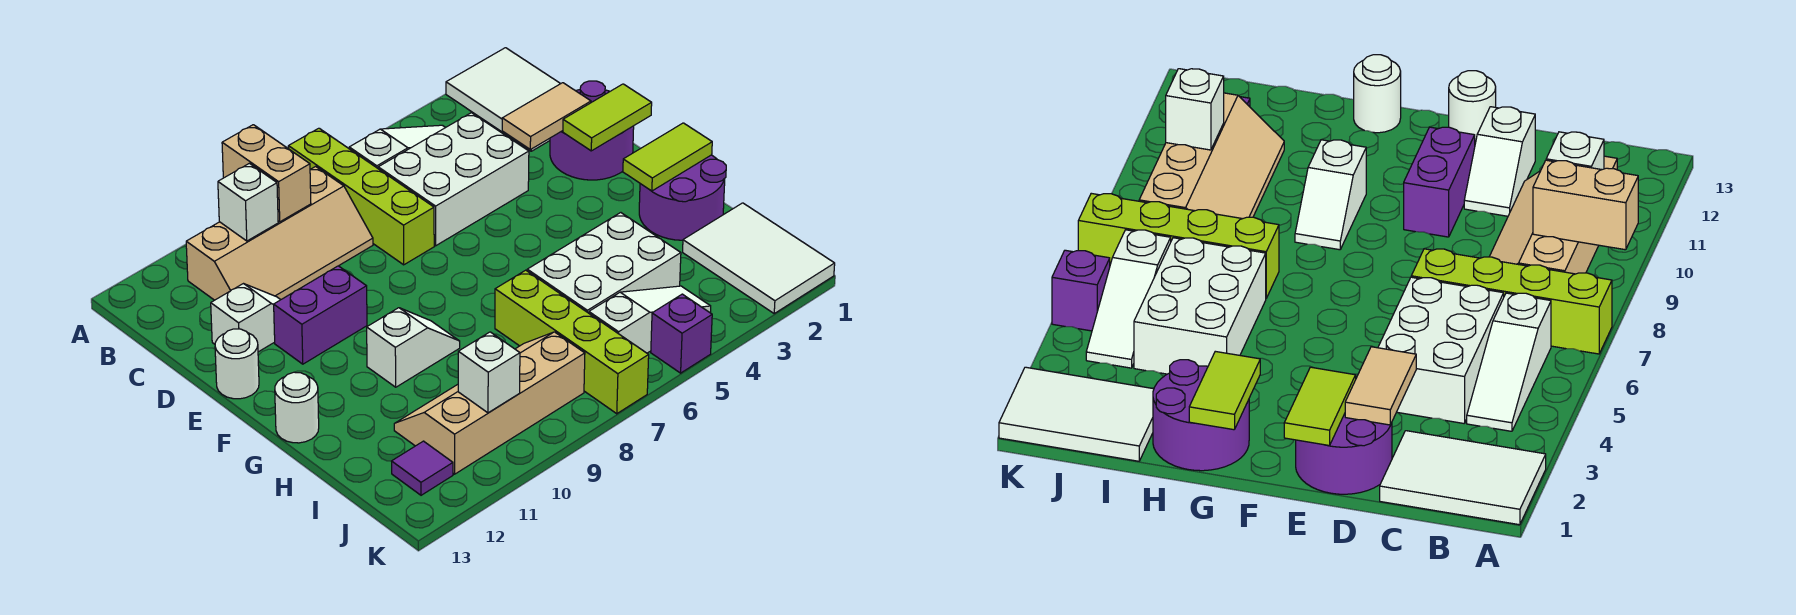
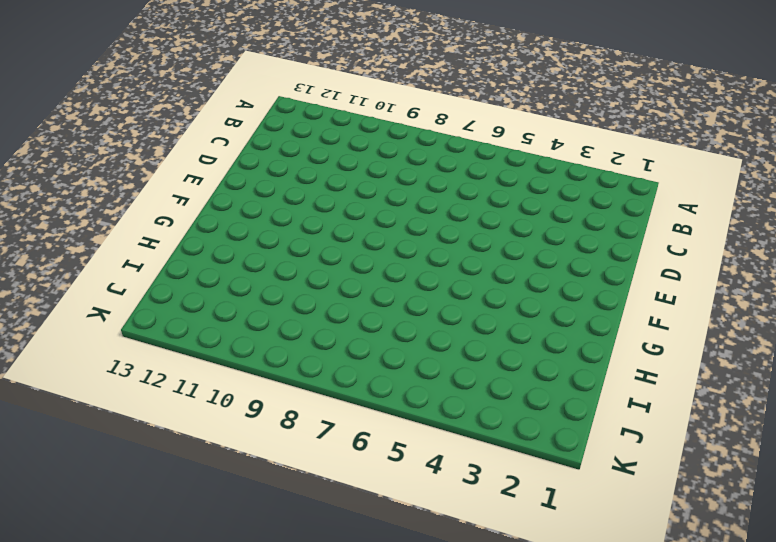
none -> white 2x3 tile [446,48,560,151]
none -> lime 1x4 brick [288,128,434,265]
none -> white 1x3 slope [349,125,446,168]

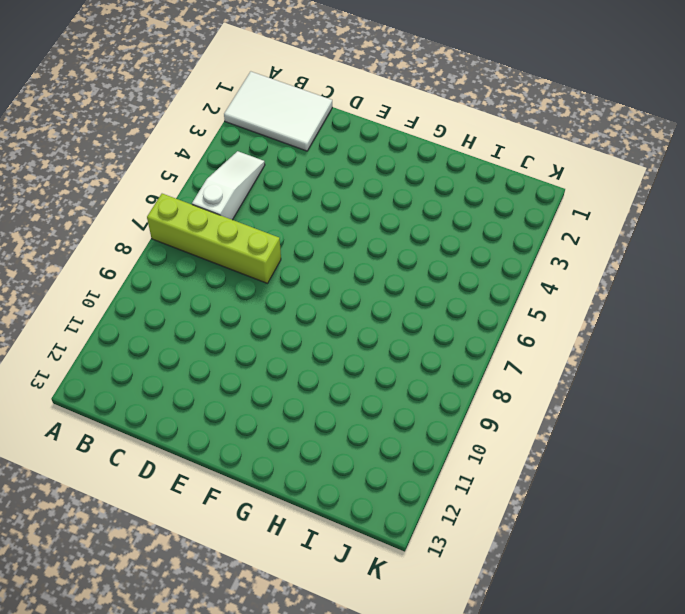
none -> tan 2x4 slope [186,167,373,300]
none -> white 2x3 brick [378,113,529,246]
none -> purple 2x2 round brick [550,81,634,180]

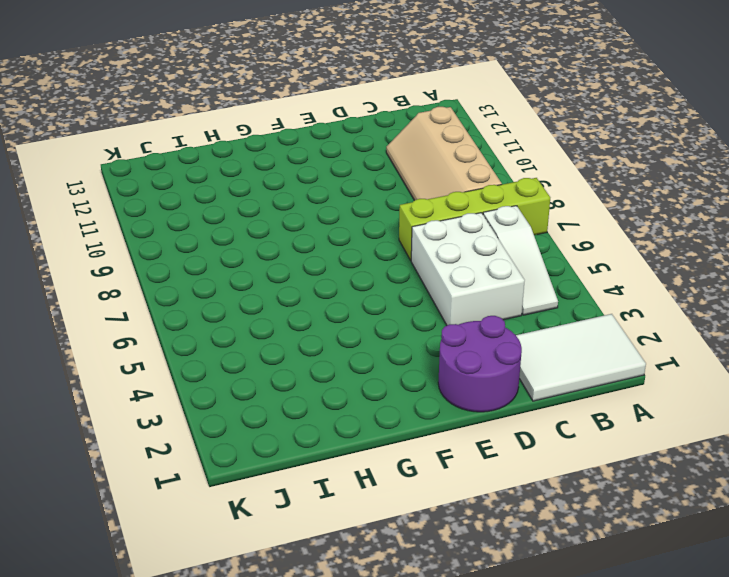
none -> white 1x2 slope [211,284,280,352]
none -> purple 1x2 brick [274,266,367,364]
none -> white 1x1 round brick [215,329,259,399]

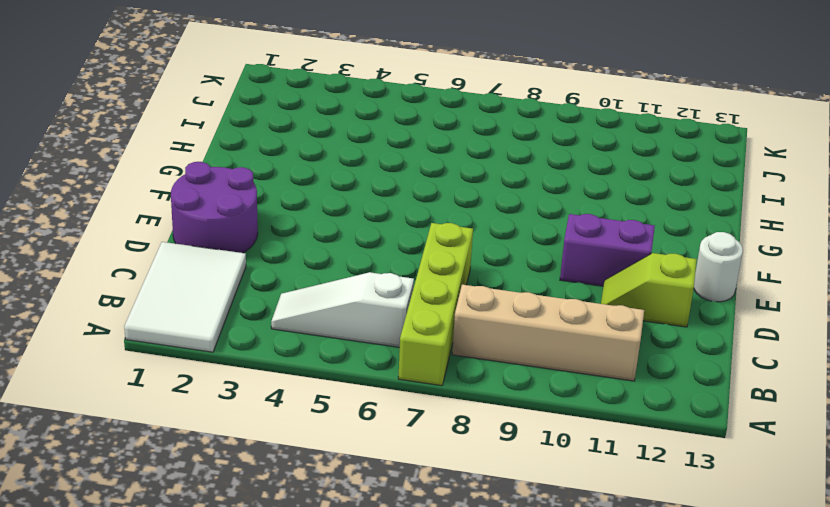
lime 1x2 slope [601,253,697,327] -> white 1x2 slope [211,284,280,352]
none -> white 2x3 brick [378,113,529,246]
none -> purple 2x2 round brick [639,155,726,240]
none -> white 1x2 slope [367,308,460,387]

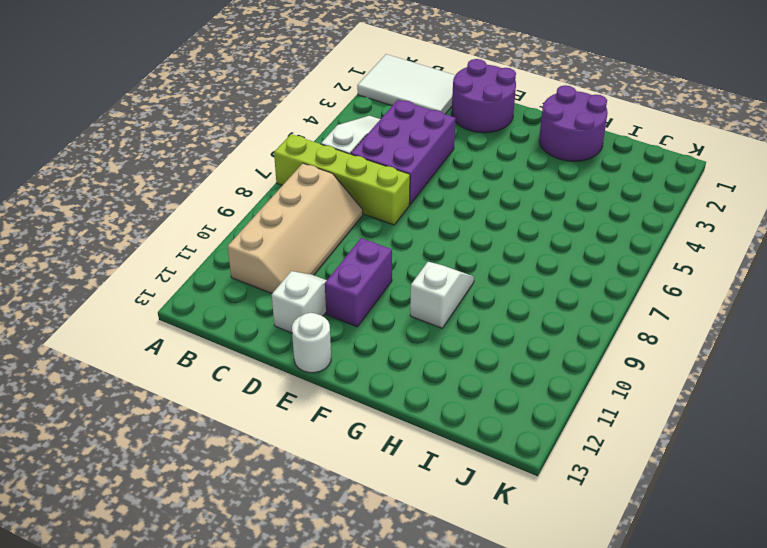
purple 2x3 brick [351,100,456,205] -> white 2x3 brick [378,113,529,246]
none -> white 1x1 round brick [275,372,319,443]
none -> white 2x3 brick [527,213,681,313]
none -> lime 1x4 brick [495,270,649,414]

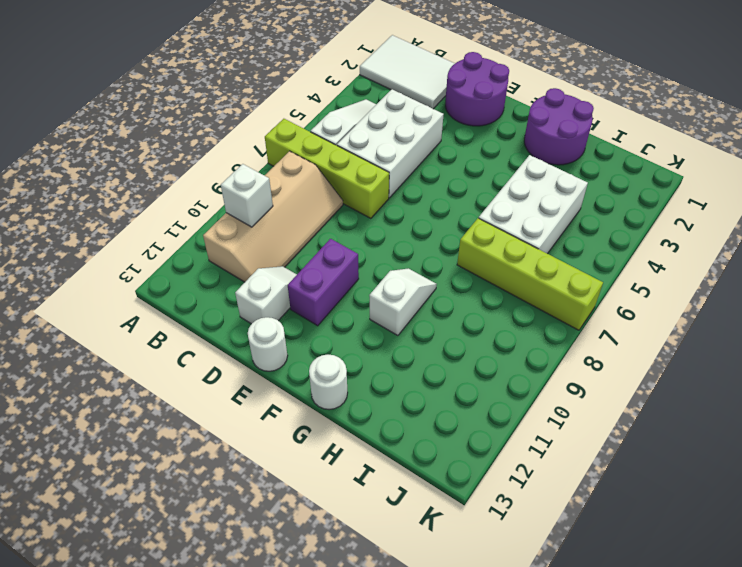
none -> white 2x3 tile [683,203,835,313]
none -> tan 2x4 slope [394,332,585,474]
none -> white 1x3 slope [589,286,711,353]

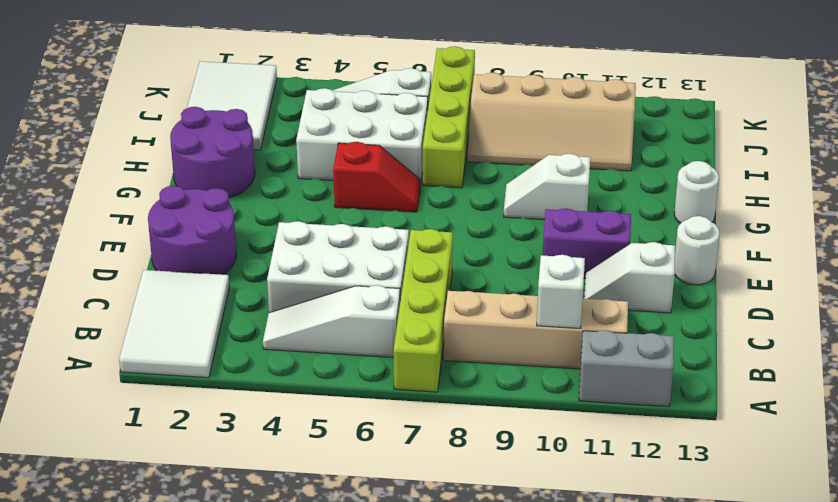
grey 1x2 brick [579,330,674,407] -> none
red 1x2 slope [333,142,420,212] -> none
none -> purple 1x1 tile [392,441,453,495]
none -> purple 1x1 brick [651,294,712,373]
none -> tan 1x2 brick [222,125,311,222]

